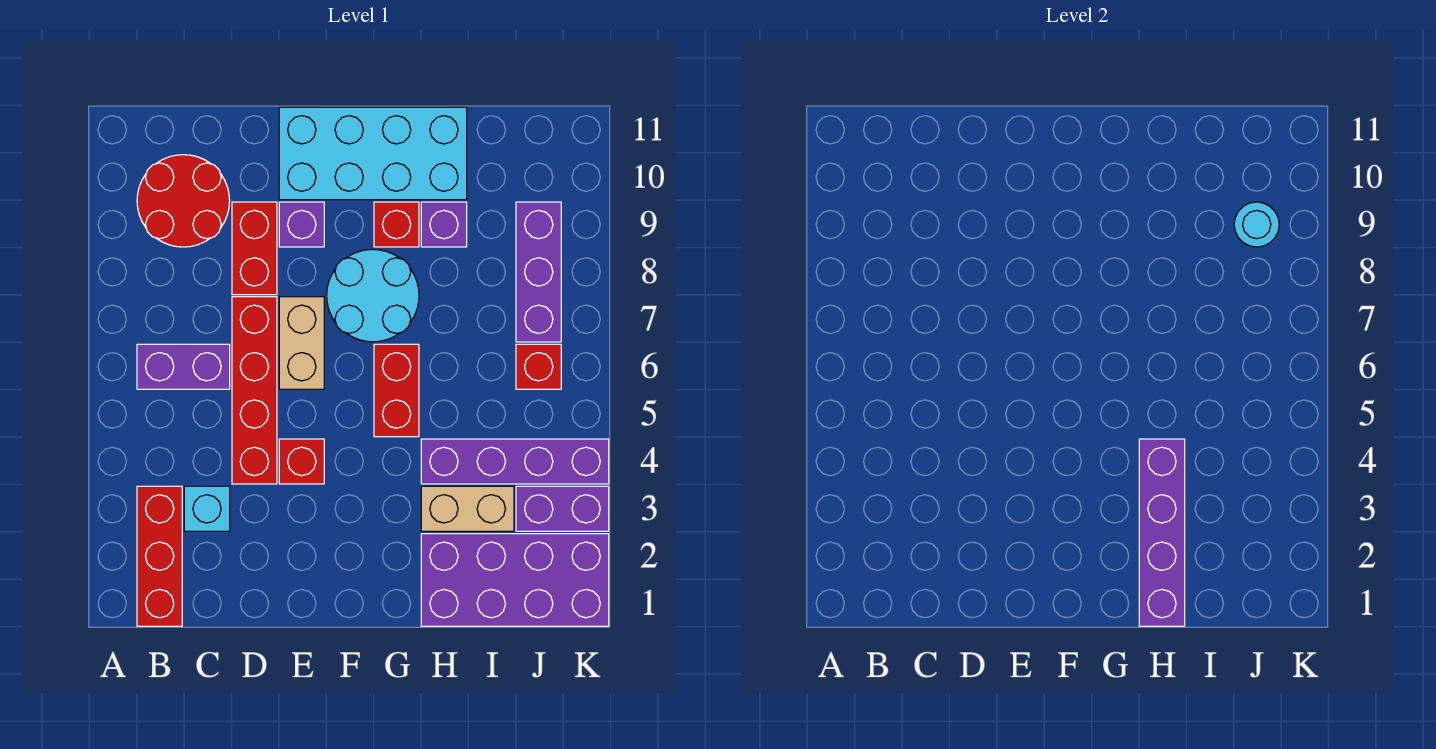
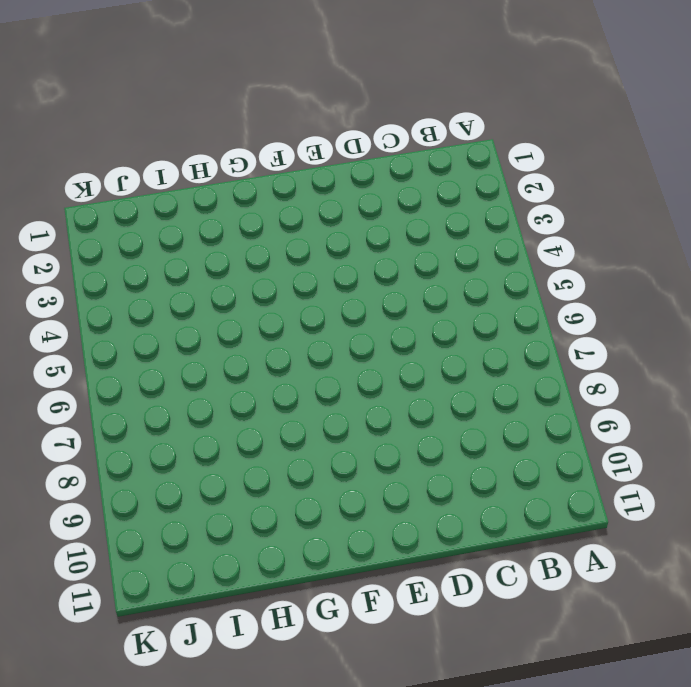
none -> red 1x3 brick [137,486,182,626]
none -> purple 1x2 brick [137,344,230,389]
none -> red 2x2 round brick [137,155,230,247]

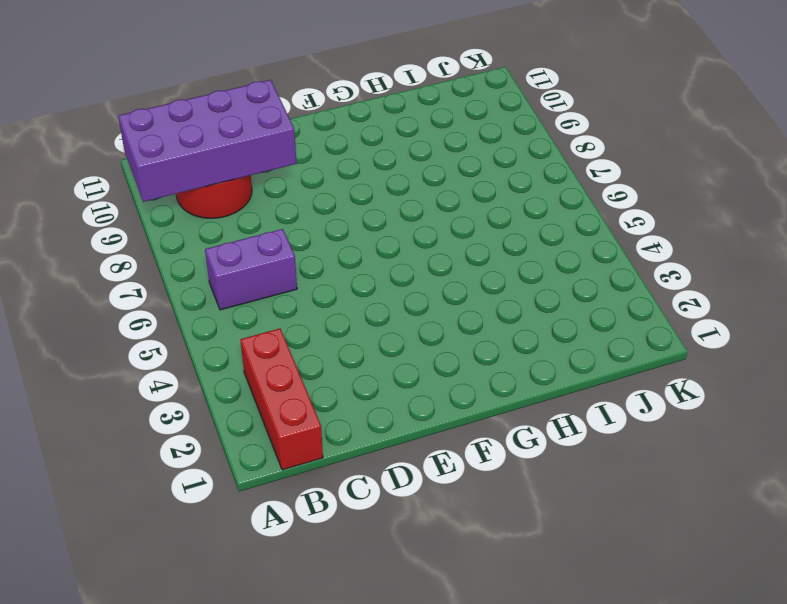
purple 2x4 brick [118,80,297,202] -> purple 2x4 brick moved to [421,534,609,626]
none -> cyan 1x1 brick [184,486,230,531]
none -> red 1x4 brick [232,297,277,484]
none -> red 1x2 brick [232,202,277,295]

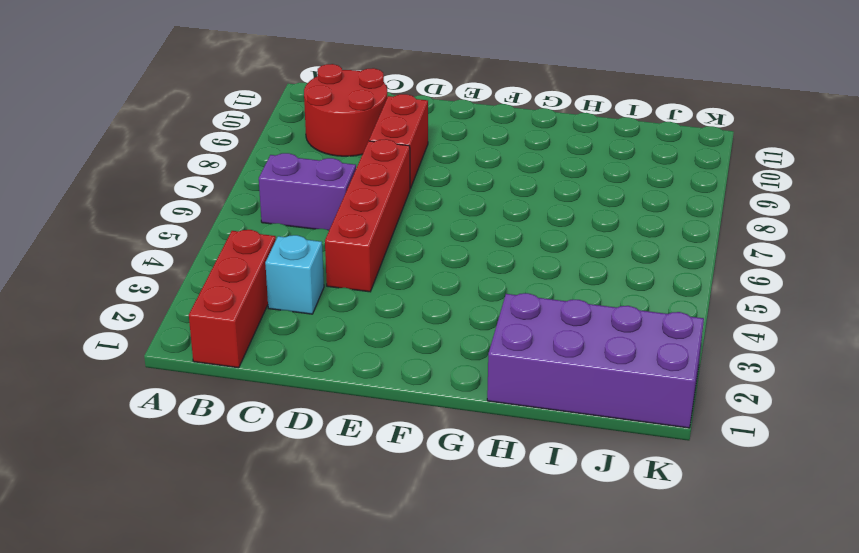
none -> red 1x1 brick [279,439,324,484]
none -> tan 1x2 brick [279,297,324,389]
none -> purple 1x1 brick [279,202,324,247]

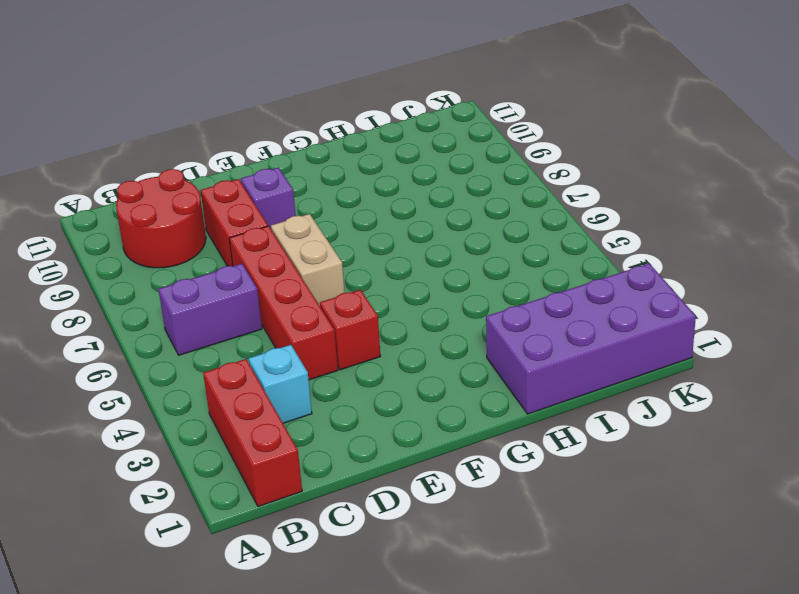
none -> cyan 2x4 brick [279,107,467,200]
none -> cyan 2x2 round brick [327,249,419,342]
none -> red 1x2 brick [374,344,419,437]

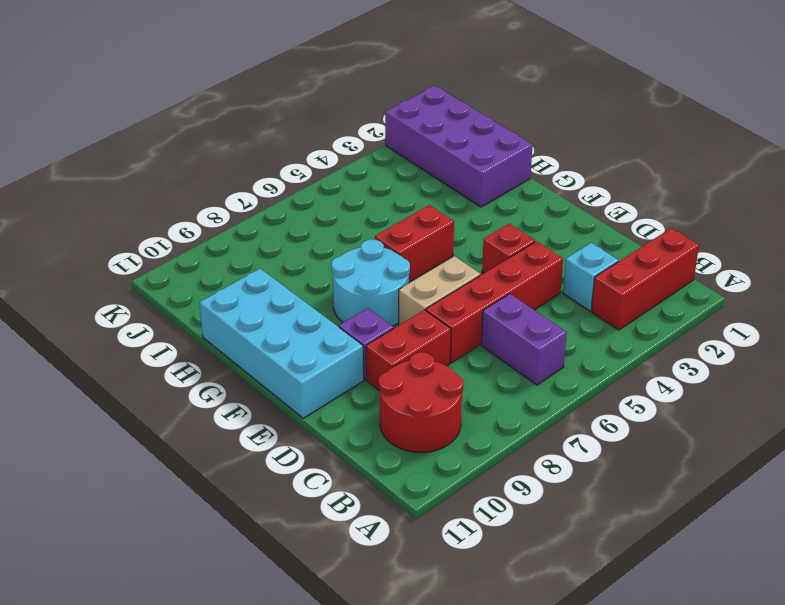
none -> red 1x1 brick [374,202,419,247]
none -> tan 1x2 brick [421,486,514,531]
none -> purple 1x4 brick [421,439,609,484]

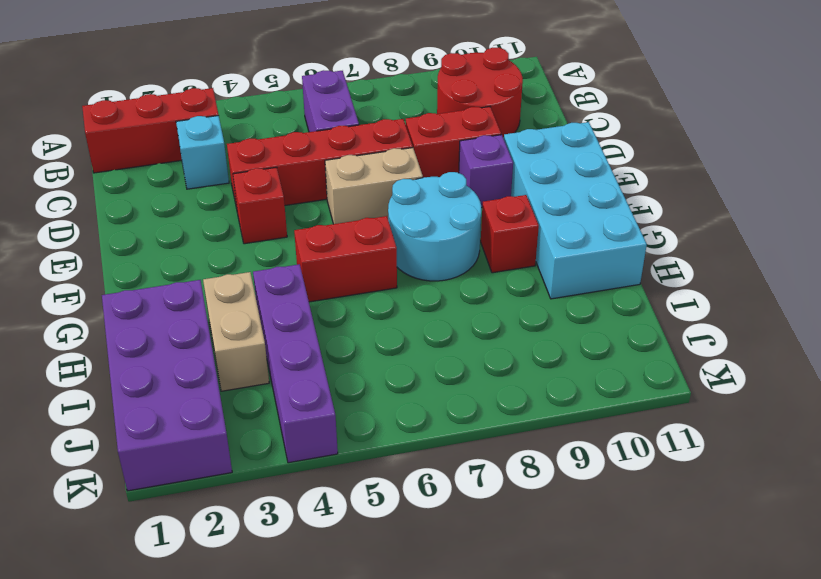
none -> purple 1x1 brick [421,202,467,247]
none -> purple 1x2 brick [516,486,609,531]
none -> red 1x1 brick [516,344,561,389]

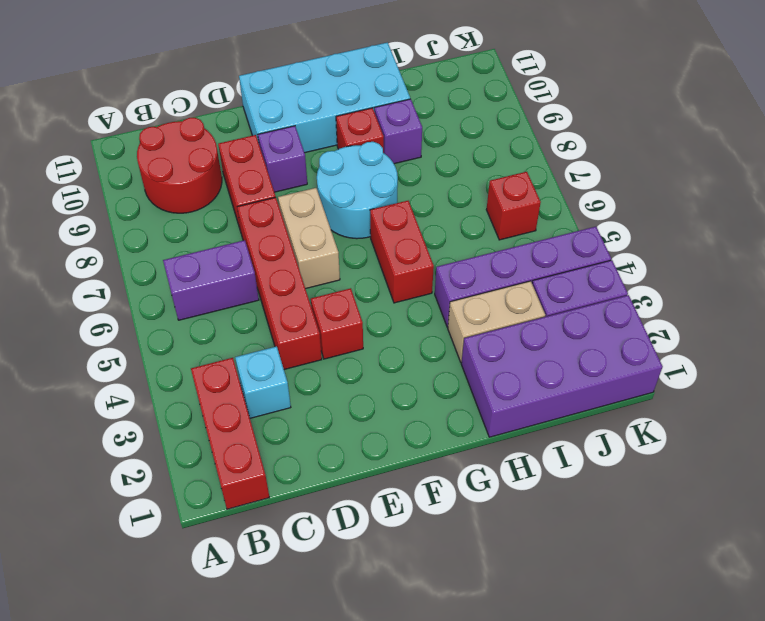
none -> purple 1x3 brick [516,202,561,342]
none -> purple 1x4 brick [1139,439,1185,626]
none -> cyan 1x1 round brick [1234,202,1279,247]

